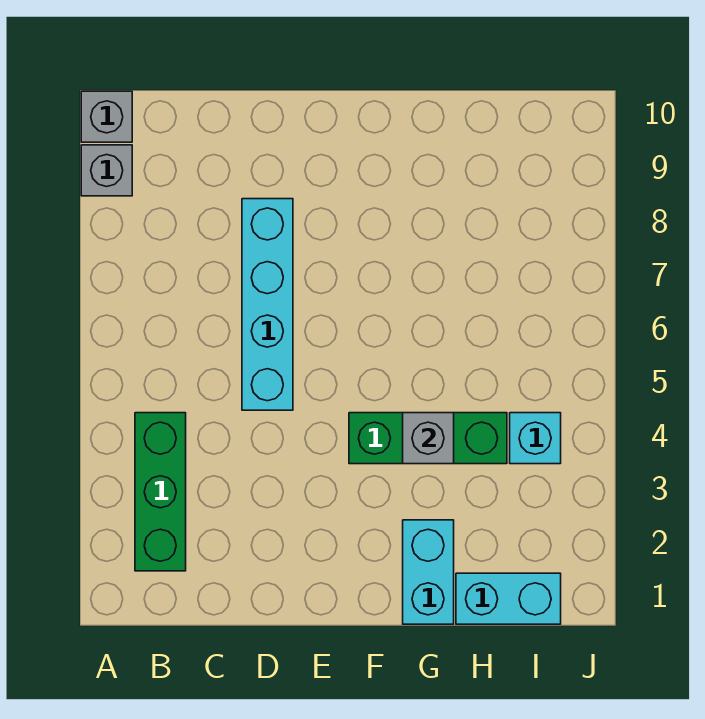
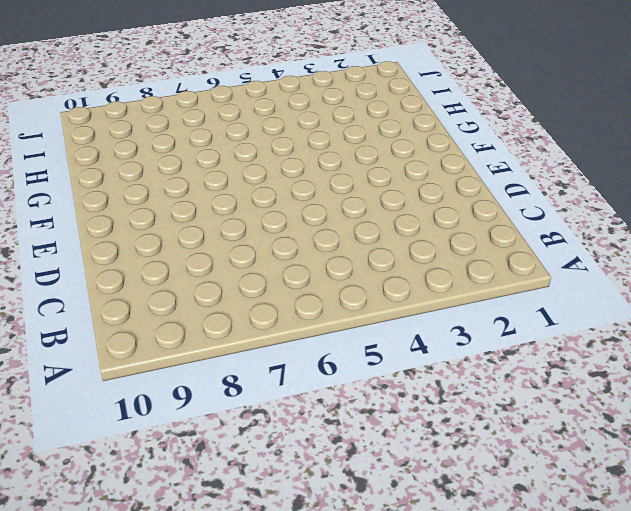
none -> grey 1x1 brick [81,145,132,196]
none -> grey 1x1 brick [81,91,132,142]

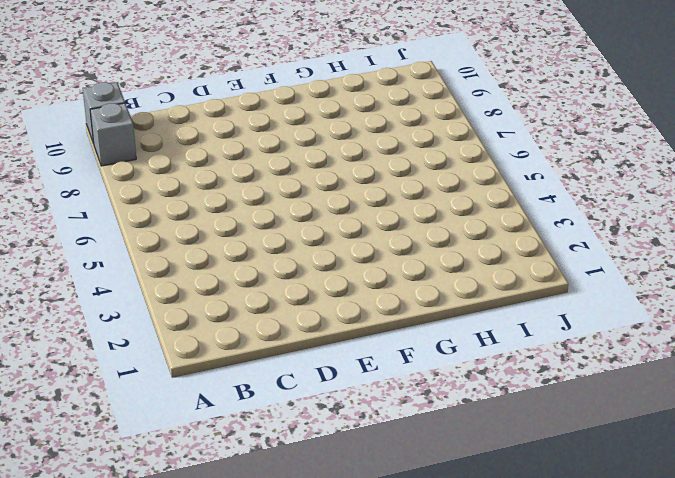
none -> green 1x3 brick [135,413,186,571]
none -> cyan 1x4 brick [242,199,293,410]

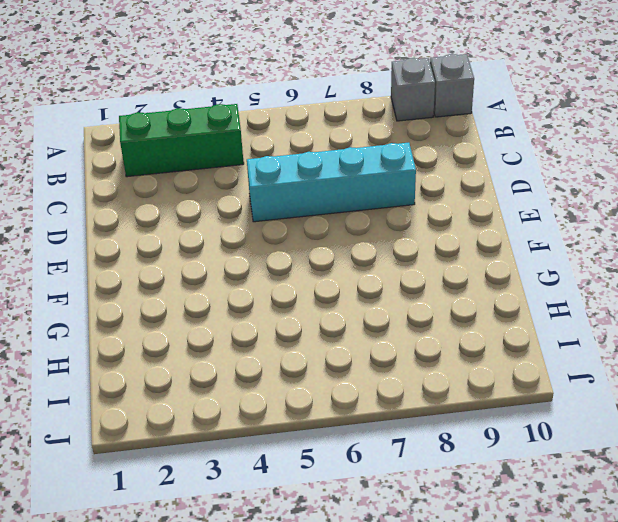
none -> green 1x3 brick [349,413,507,464]
none -> cyan 1x2 brick [403,520,454,624]

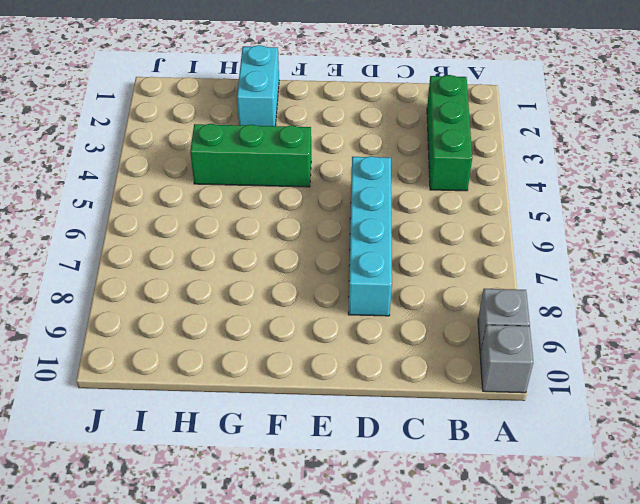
none -> cyan 1x2 brick [456,573,561,624]
none -> cyan 1x1 brick [510,413,561,464]

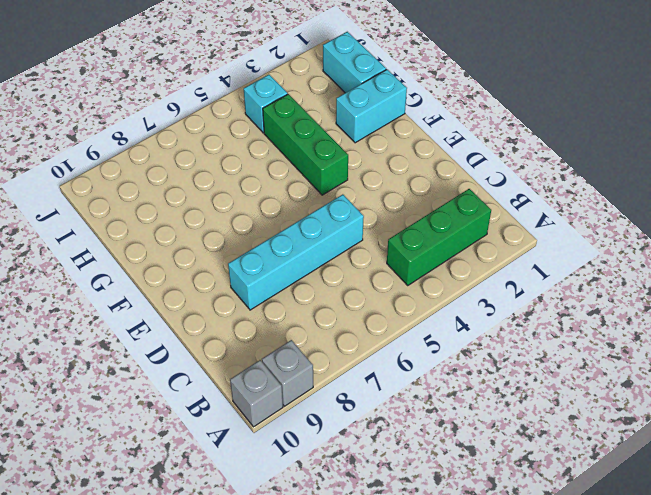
none -> grey 1x1 brick [403,413,454,464]

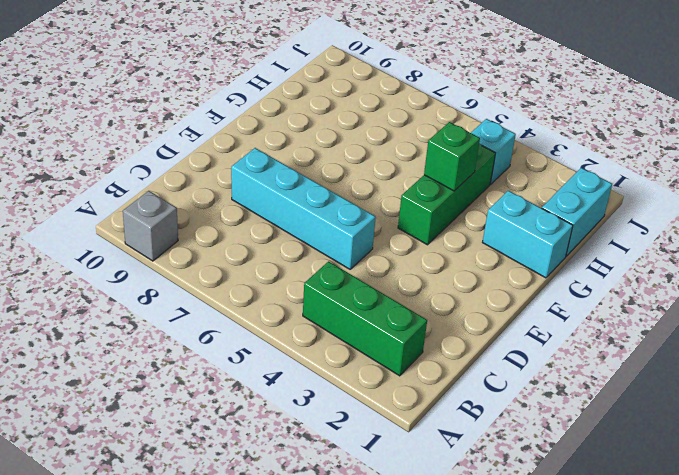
green 1x1 brick [424,122,480,191] -> grey 1x1 brick [403,413,454,464]
none -> grey 1x1 brick [81,91,132,142]

